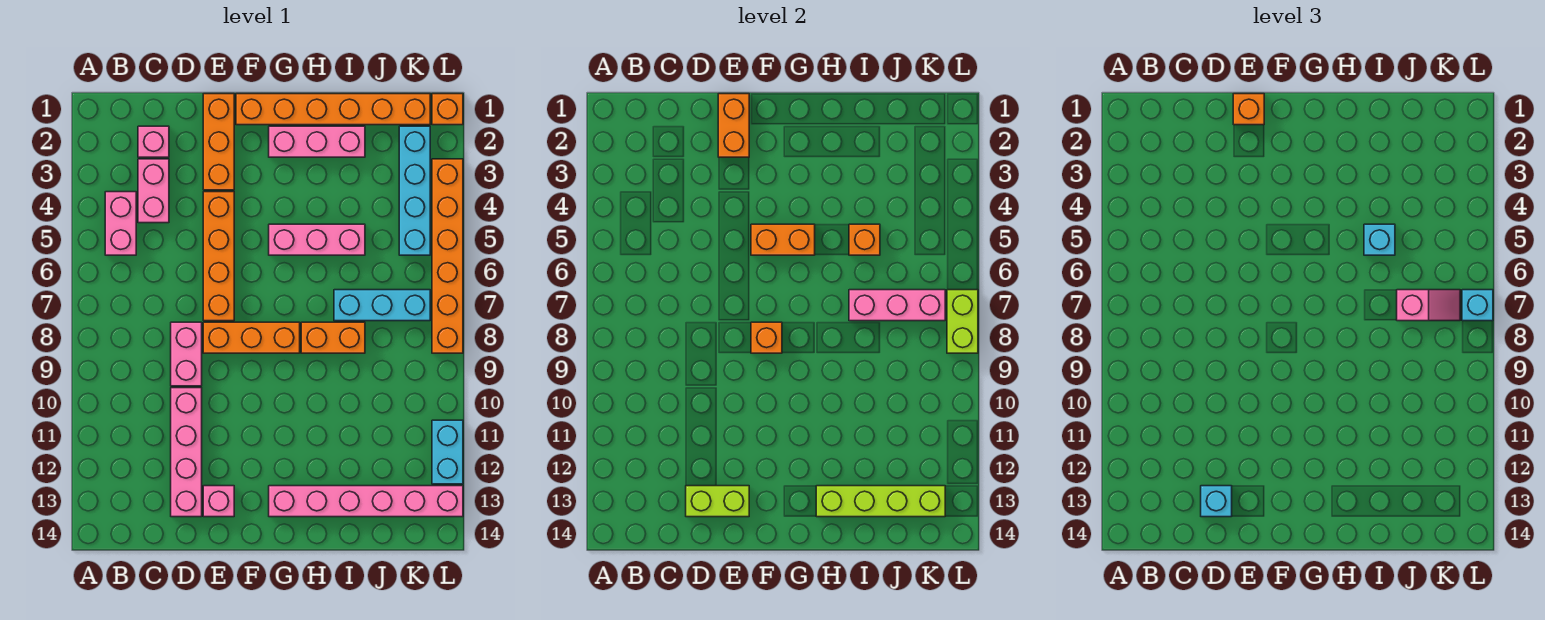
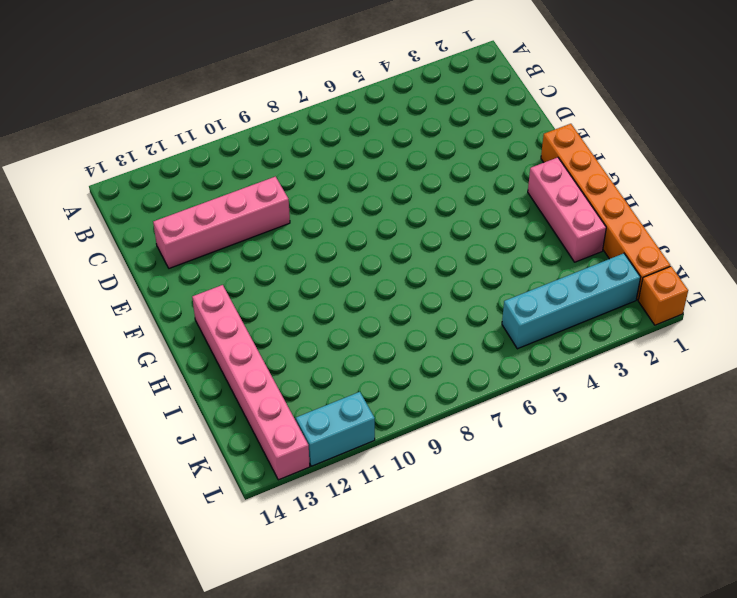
none -> pink 1x2 brick [105,192,136,255]
none -> pink 1x1 brick [138,126,169,157]
none -> pink 1x2 brick [138,159,169,223]
none -> pink 1x2 brick [171,322,202,386]

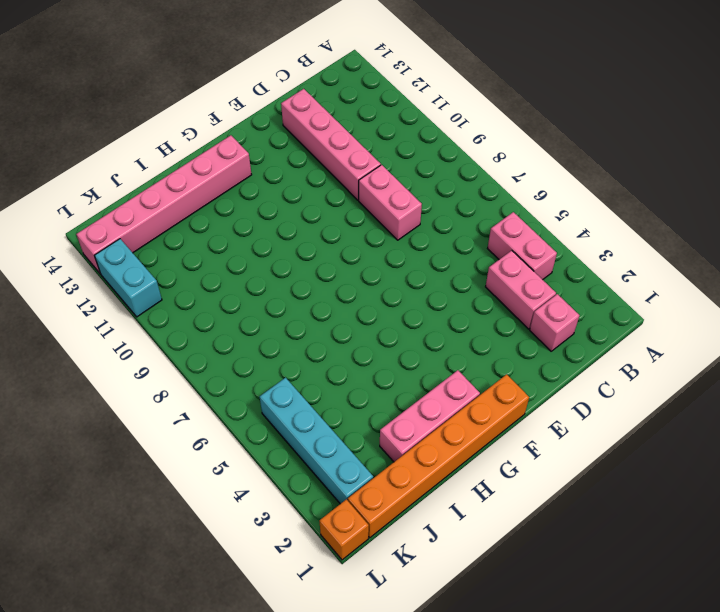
none -> orange 1x3 brick [203,94,234,190]
none -> orange 1x4 brick [203,192,234,321]
none -> orange 1x3 brick [203,322,300,353]
none -> pink 1x1 brick [203,486,234,517]

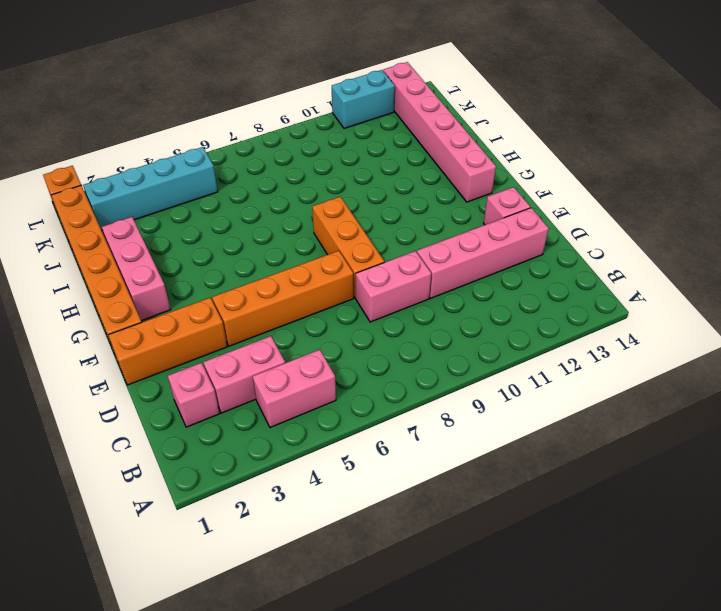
none -> pink 1x3 brick [269,224,365,255]
none -> orange 1x2 brick [301,322,365,353]
none -> cyan 1x3 brick [334,290,430,321]
none -> orange 1x6 brick [432,159,463,353]

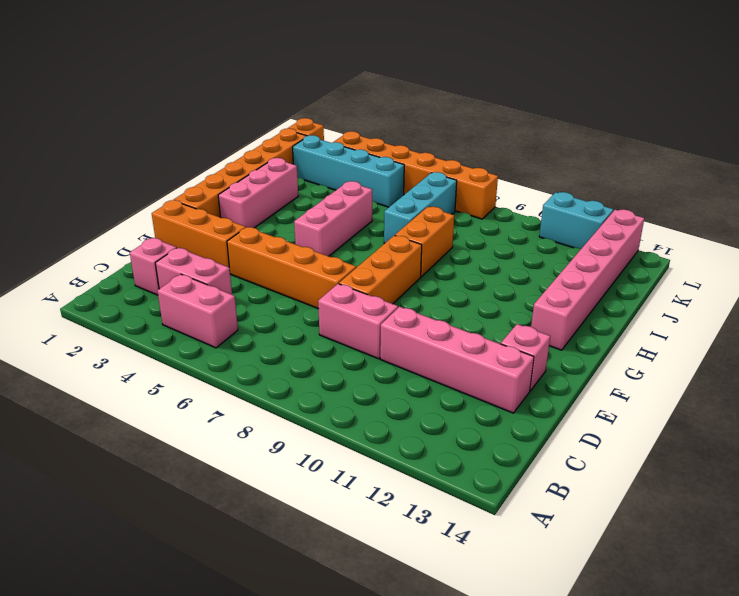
none -> lime 1x2 brick [686,486,749,517]
none -> orange 1x2 brick [718,94,749,157]
none -> orange 1x2 brick [751,224,815,255]
none -> orange 1x1 brick [751,322,782,353]

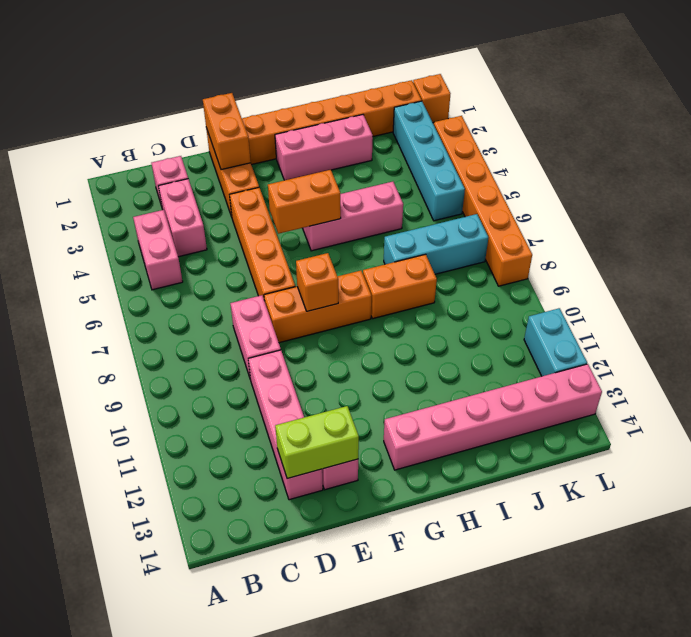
none -> lime 1x4 brick [816,486,945,517]
none -> orange 1x1 brick [849,224,880,255]
none -> pink 1x3 brick [849,290,945,321]
none -> lime 1x2 brick [947,290,978,353]

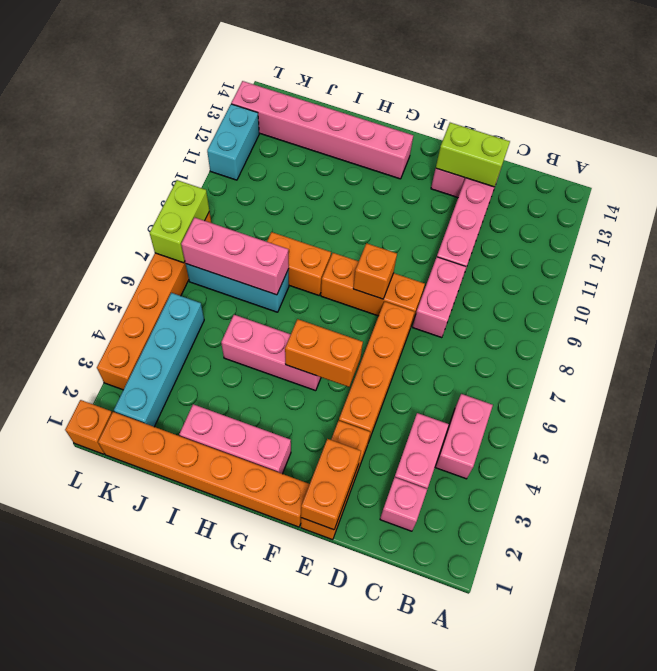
none -> lime 1x4 brick [816,486,945,517]
none -> orange 1x1 brick [849,224,880,255]
none -> cyan 1x1 brick [1201,486,1232,517]
none -> orange 1x1 brick [1233,94,1264,125]

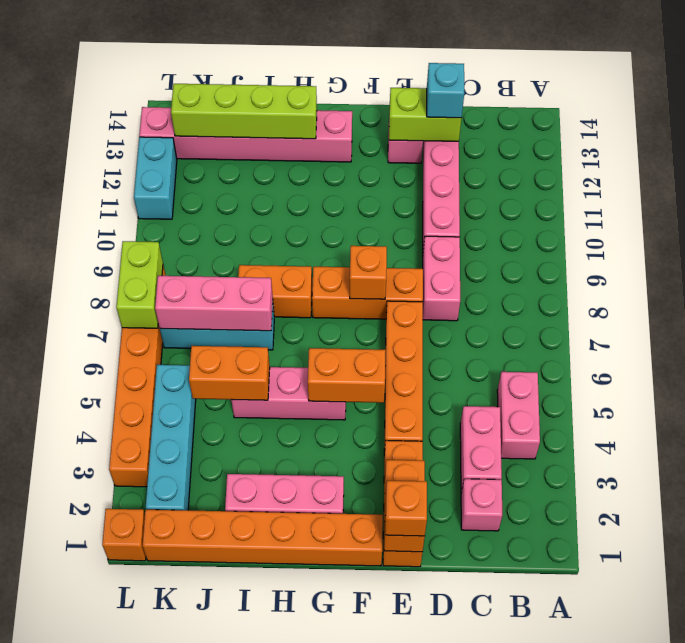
orange 1x2 brick [189,346,270,400] -> orange 1x1 brick [849,224,880,255]
none -> cyan 1x1 brick [1364,224,1395,255]
none -> pink 1x2 slope [1397,290,1460,321]
none -> cyan 1x1 brick [1462,290,1493,321]

